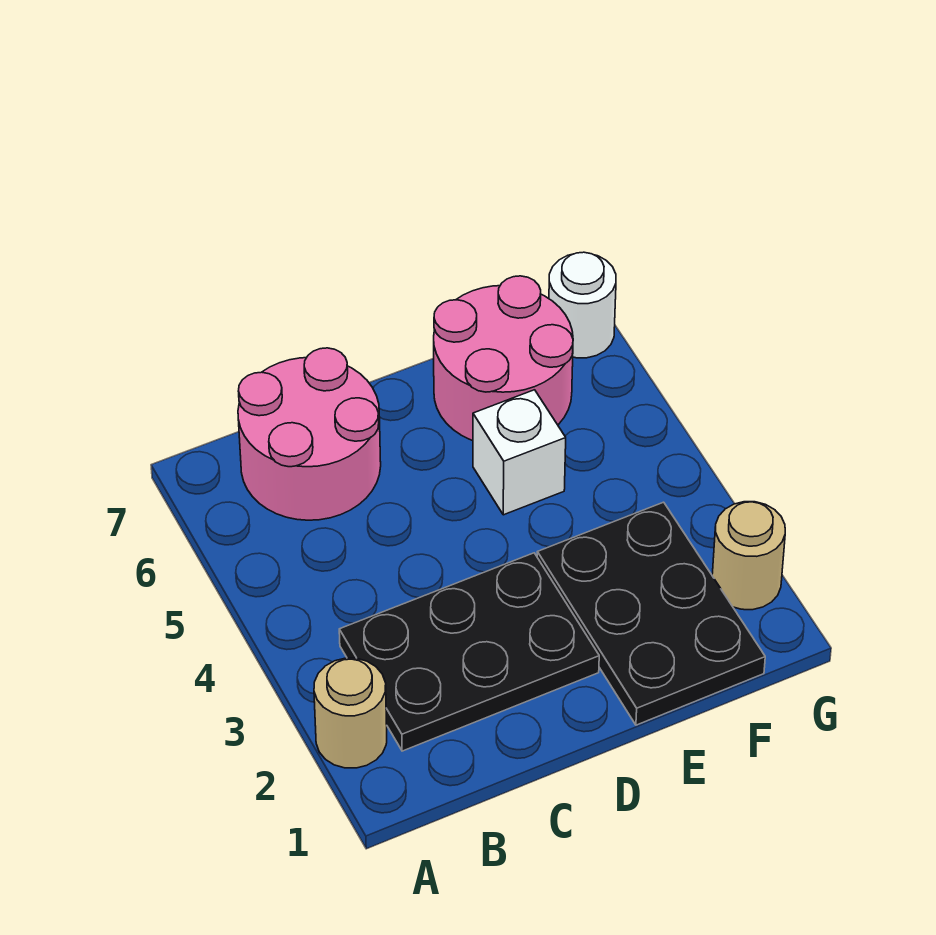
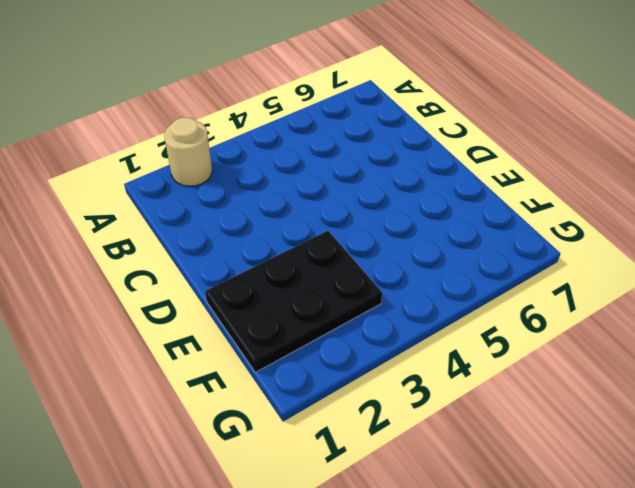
none -> black 2x3 plate [339,553,599,751]
none -> pink 2x2 round brick [238,348,381,520]

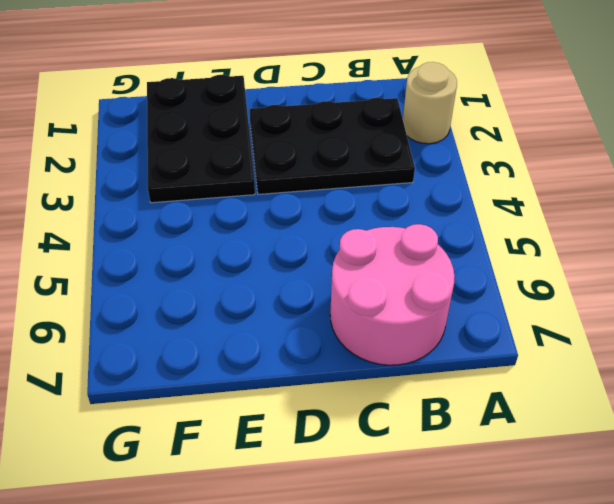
none -> white 1x1 brick [473,390,566,515]
none -> pink 2x2 round brick [434,276,573,441]

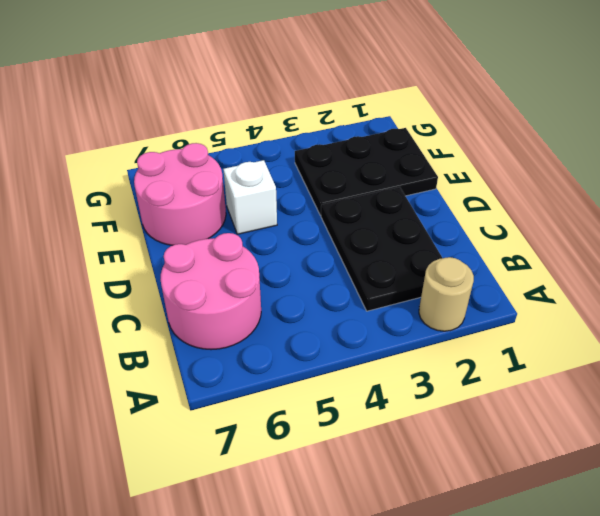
none -> tan 1x1 round brick [712,502,785,610]
none -> white 1x1 round brick [549,252,616,358]

